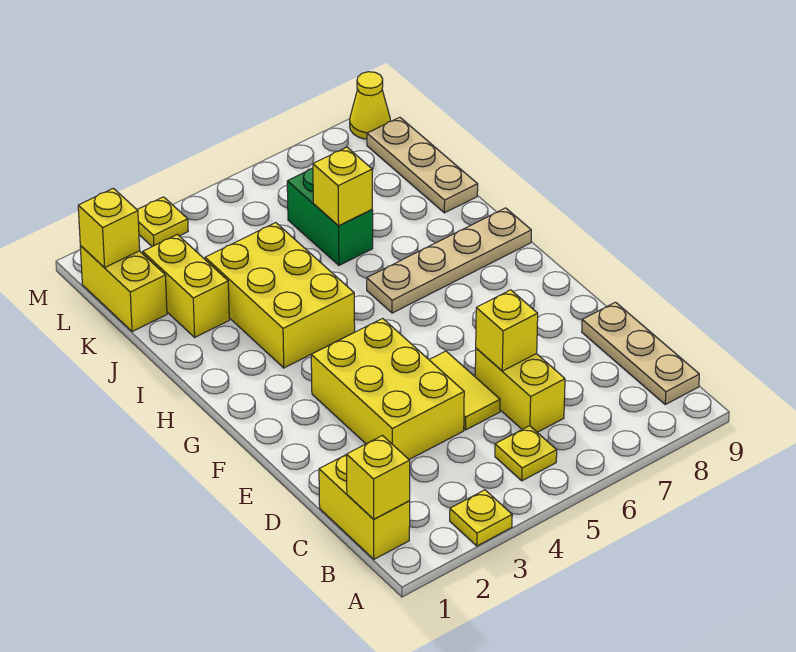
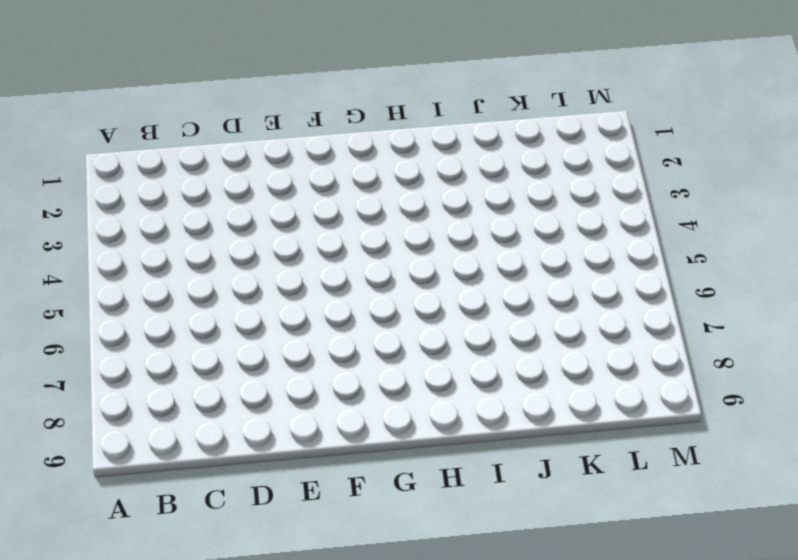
none -> yellow 1x1 plate [450,490,512,546]
none -> yellow 1x2 brick [319,454,410,559]
none -> yellow 1x1 plate [495,426,557,481]

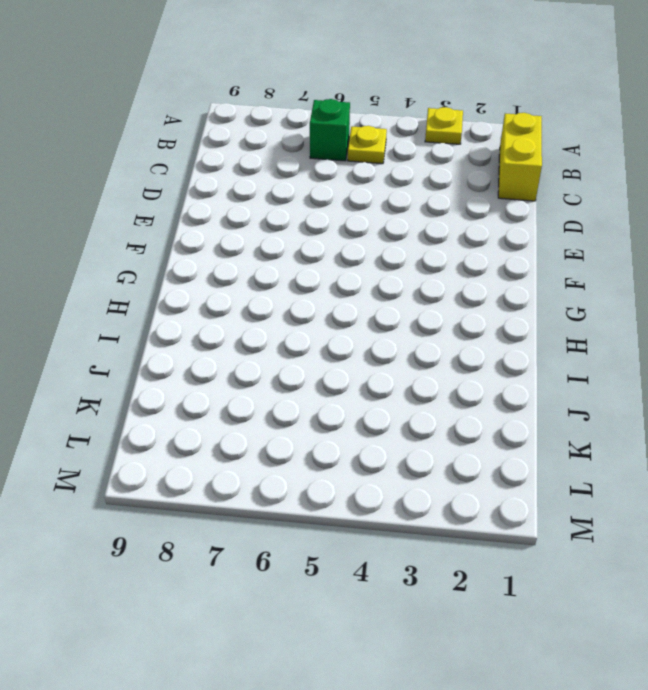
green 1x1 brick [310,99,350,161] -> none
none -> tan 1x3 plate [582,302,699,404]
none -> yellow 1x2 brick [475,348,565,432]
none -> yellow 2x3 brick [311,318,464,459]

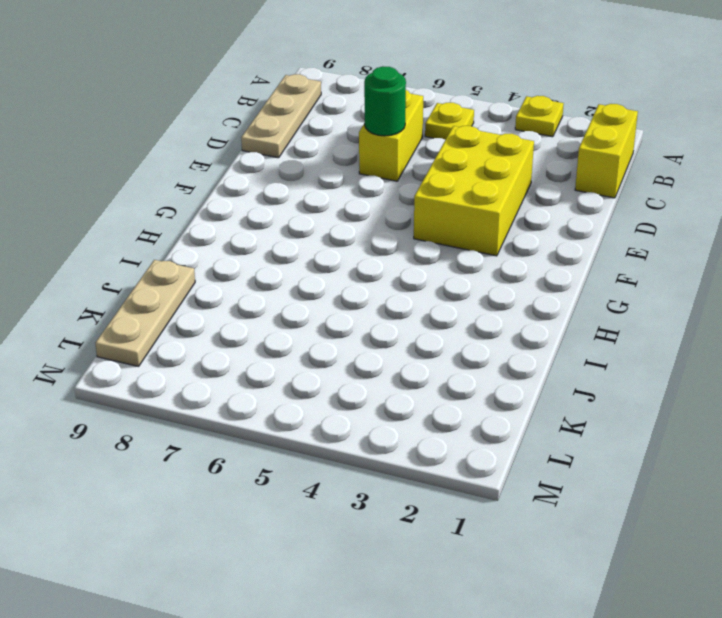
green 1x1 round brick [364,66,406,136] -> yellow 1x1 brick [476,290,538,371]
none -> yellow 1x2 tile [429,351,500,430]
none -> yellow 2x3 brick [205,223,355,368]
none -> tan 1x4 plate [367,208,531,313]

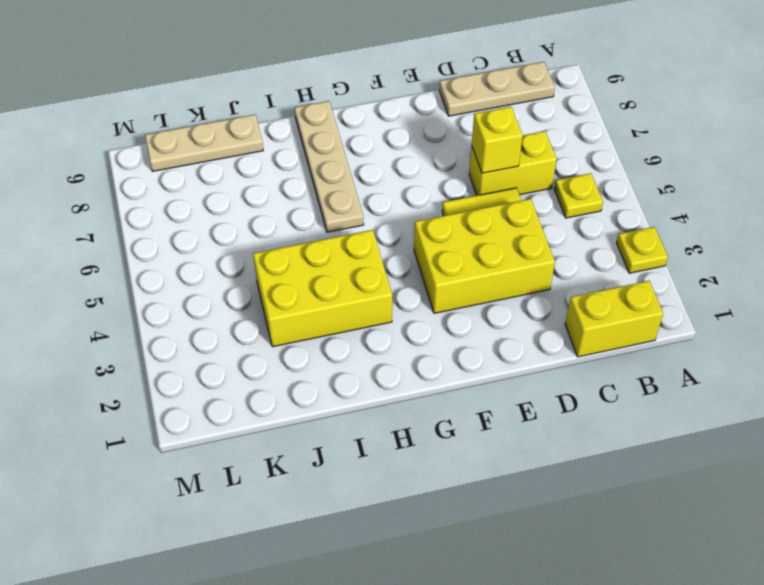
none -> yellow 1x2 brick [143,235,229,337]
none -> green 1x2 brick [287,168,373,265]
none -> yellow 1x2 brick [80,246,167,332]

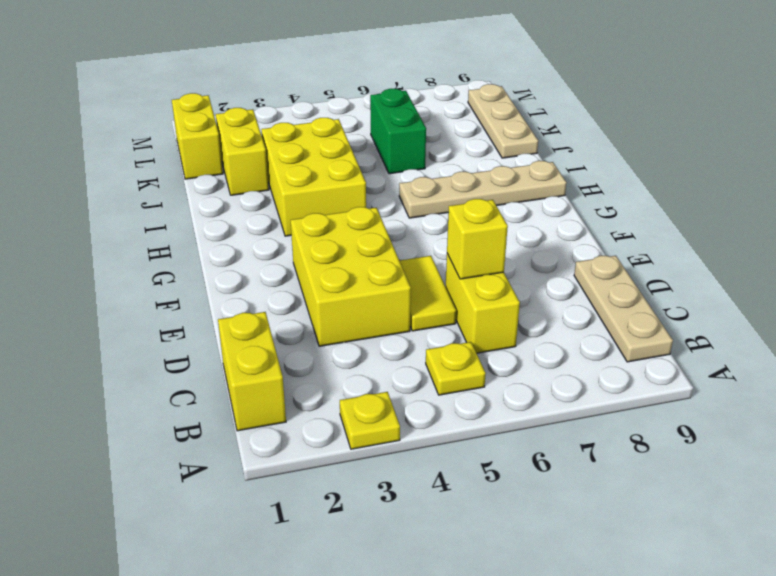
none -> yellow 1x1 plate [137,197,188,247]
none -> yellow 1x1 cone [350,72,390,139]
none -> yellow 1x1 brick [347,436,410,519]

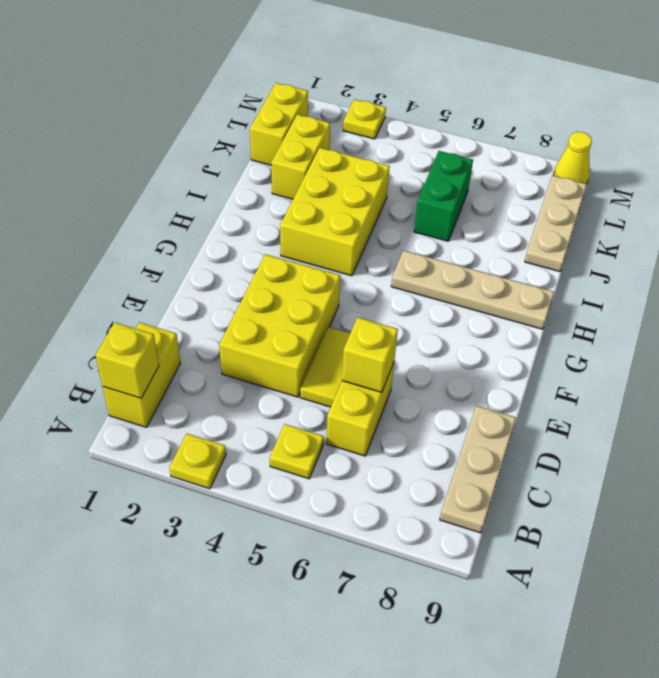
none -> yellow 1x1 brick [313,147,372,226]
none -> yellow 1x1 brick [78,188,140,268]

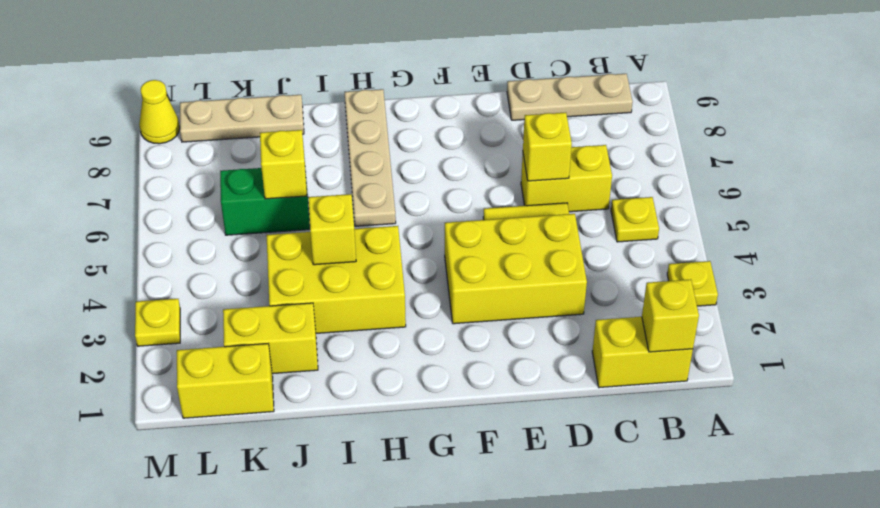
yellow 1x1 brick [308,194,356,265] -> yellow 1x1 brick moved to [78,188,140,268]

